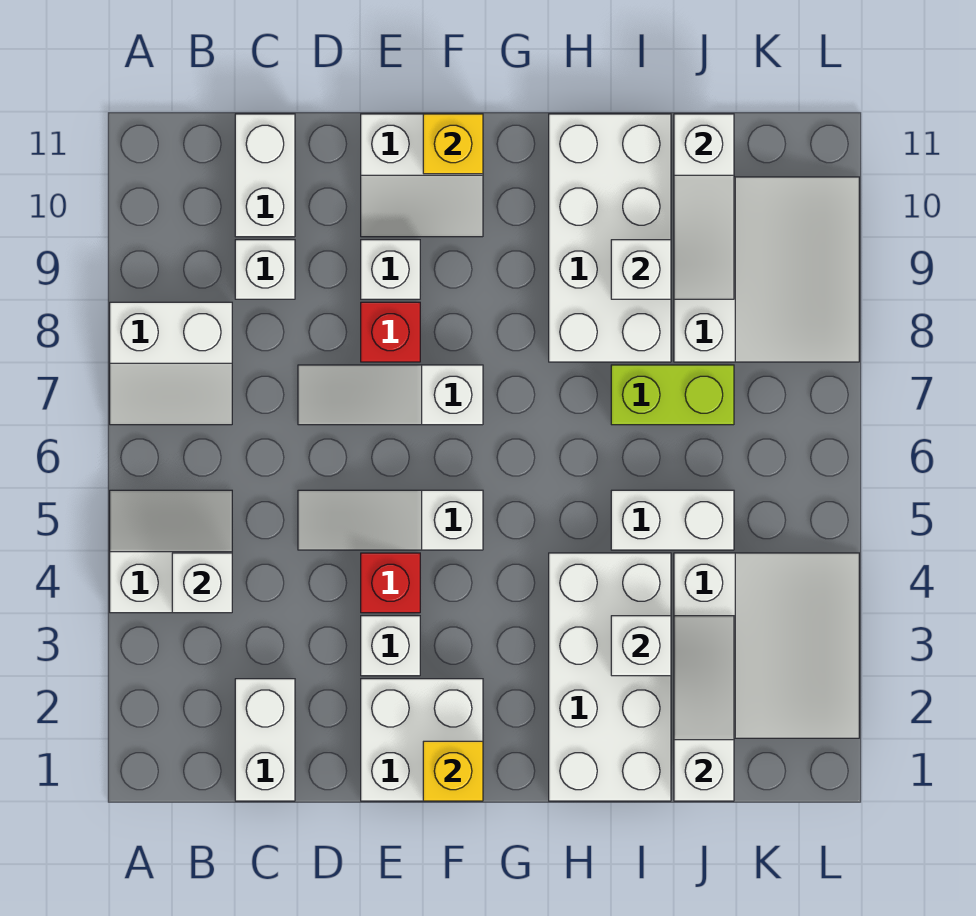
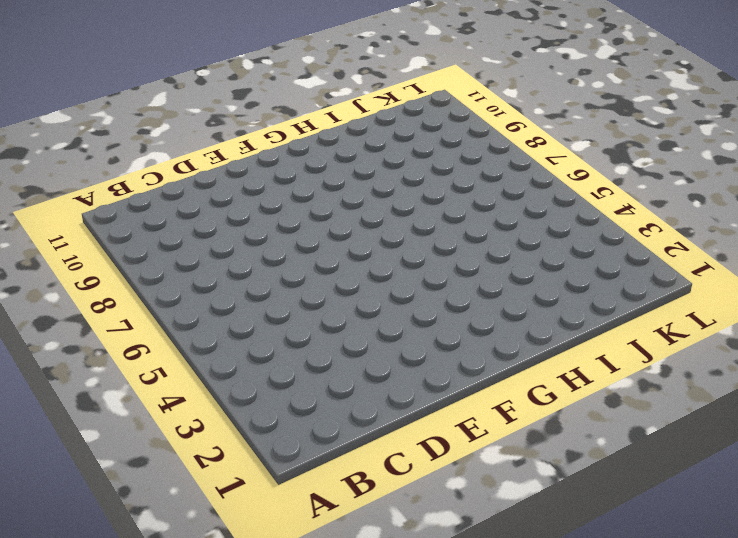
none -> white 2x2 slope [110,490,232,613]
none -> white 2x2 slope [110,302,232,425]
none -> white 1x2 brick [235,679,295,801]

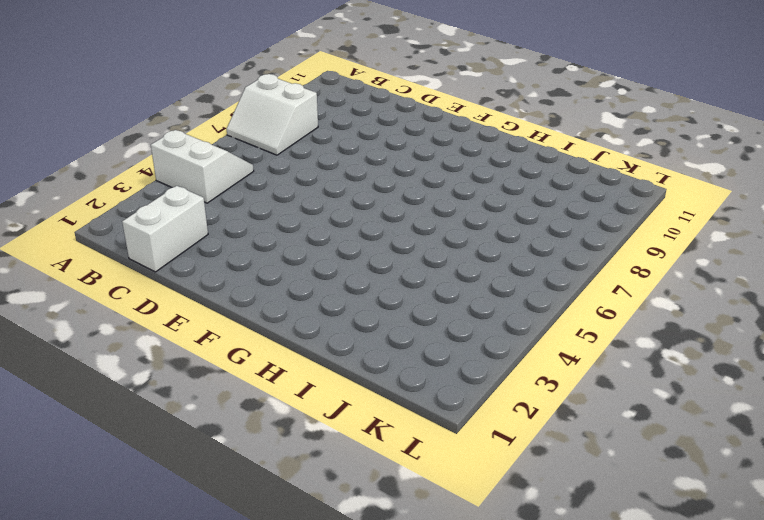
none -> white 1x1 brick [235,240,295,299]
none -> white 1x2 brick [235,114,295,237]
none -> white 1x3 slope [298,490,483,550]

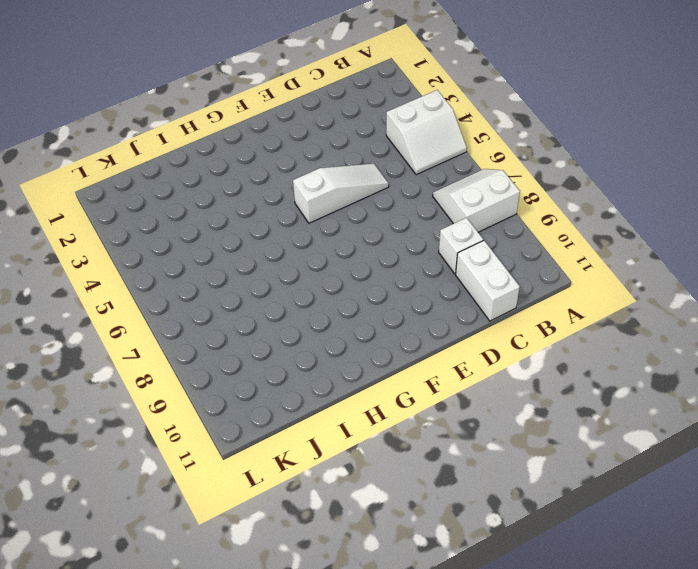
none -> white 1x2 brick [235,679,295,801]
none -> white 1x3 slope [298,365,483,425]
none -> white 2x2 brick [361,679,483,801]

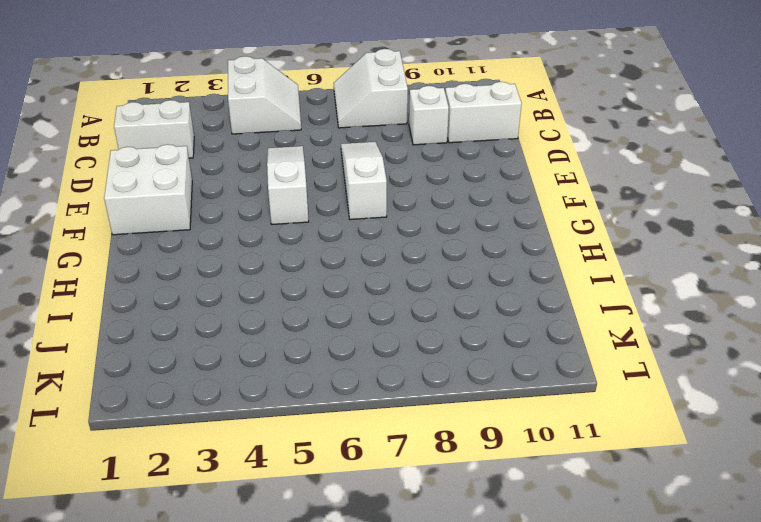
none -> white 1x1 brick [361,616,420,676]
none -> red 1x1 brick [361,553,420,613]
none -> red 1x1 brick [361,302,420,362]

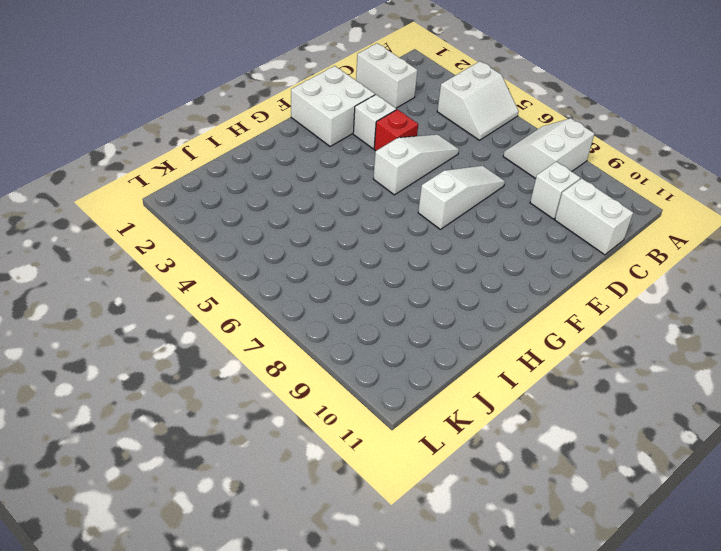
none -> red 1x1 brick [361,302,420,362]
none -> white 1x1 brick [361,240,420,299]
none -> white 2x2 slope [361,114,483,237]

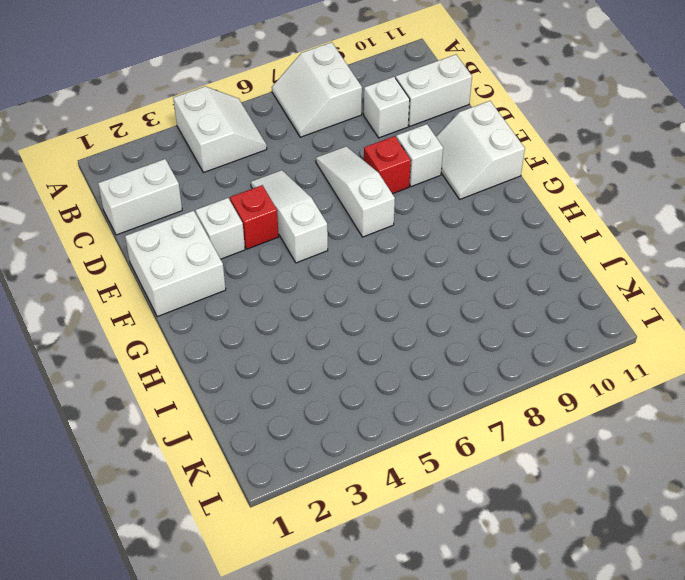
none -> white 2x4 brick [549,553,671,801]
none -> white 2x4 brick [549,114,671,362]
none -> white 1x2 brick [611,490,734,550]

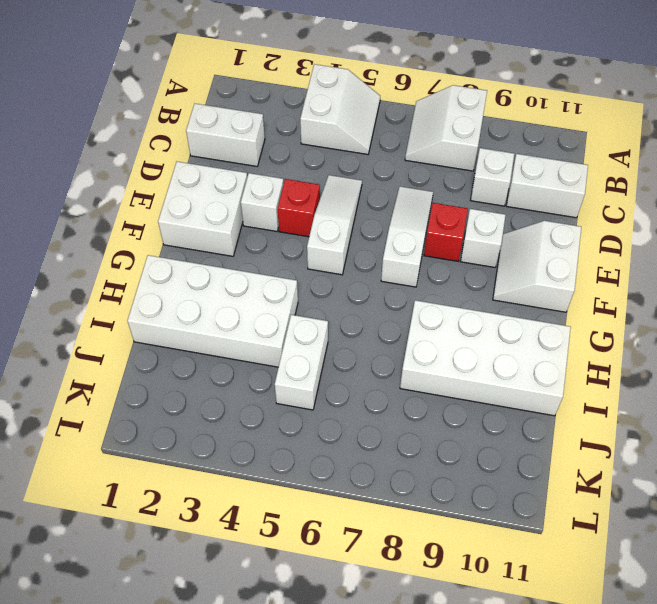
none -> lime 1x2 brick [611,365,734,425]
none -> white 3x3 slope [674,553,859,738]
none -> white 3x3 slope [674,177,859,362]

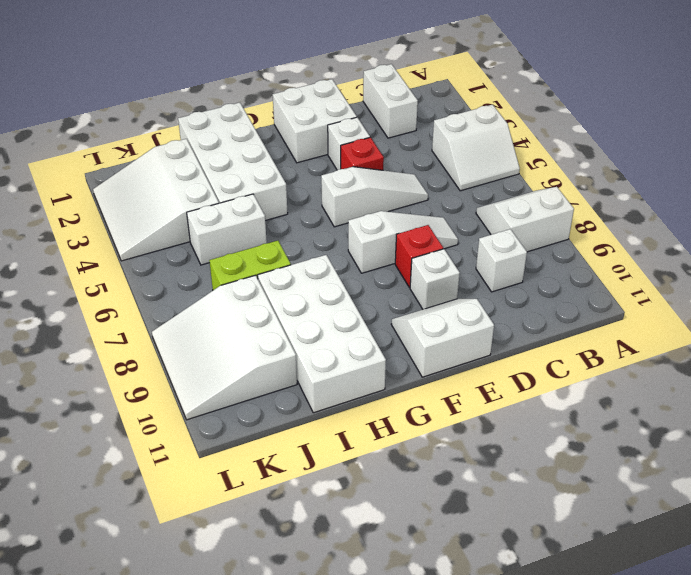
none -> white 1x2 brick [235,114,295,237]
none -> white 1x1 brick [172,553,232,613]
none -> yellow 1x1 brick [423,741,483,801]

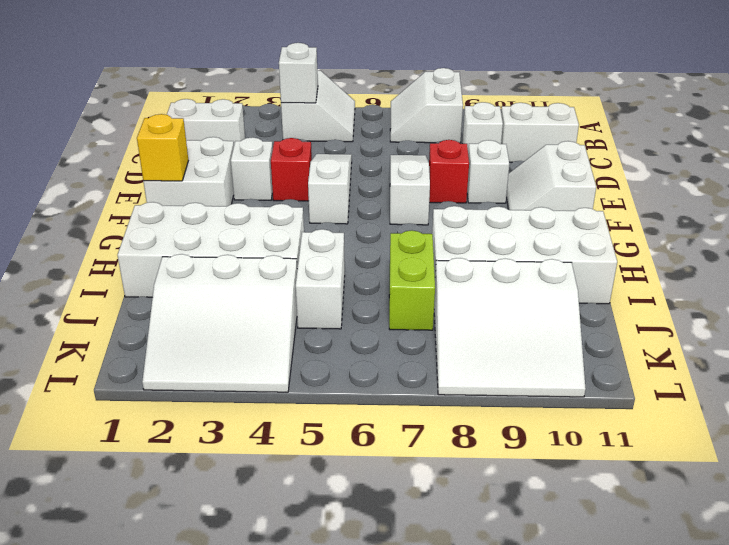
none -> yellow 1x1 brick [423,114,483,174]
none -> white 1x1 brick [611,616,671,676]
none -> white 1x1 brick [611,240,671,299]

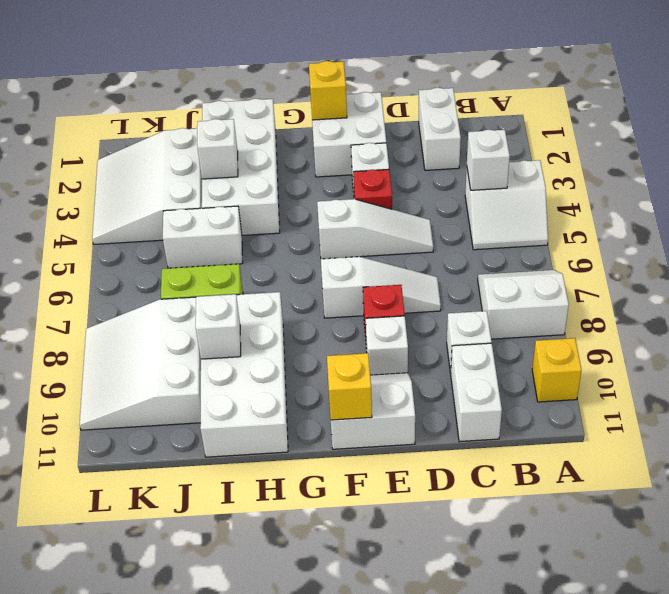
yellow 1x1 brick [532,338,582,402] -> none
none -> white 1x3 slope [674,616,734,801]
none -> white 1x3 slope [674,114,734,299]

